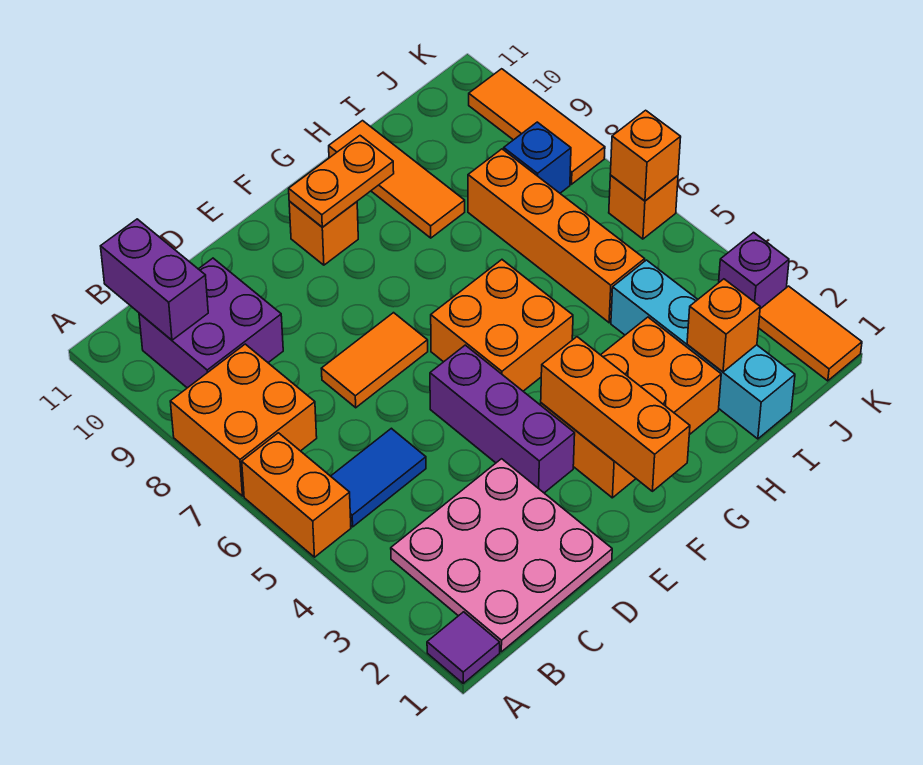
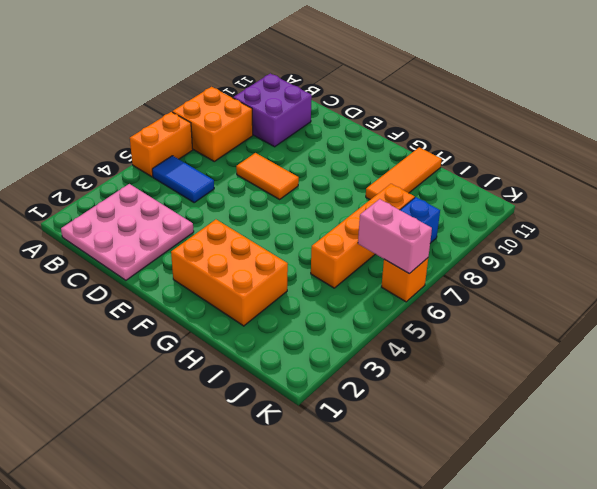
pink 1x2 brick [358,199,432,274] -> orange 1x1 brick [610,110,681,201]
none -> purple 1x1 tile [427,612,500,683]
none -> purple 1x3 brick [430,345,575,493]
none -> orange 2x2 brick [431,260,573,391]

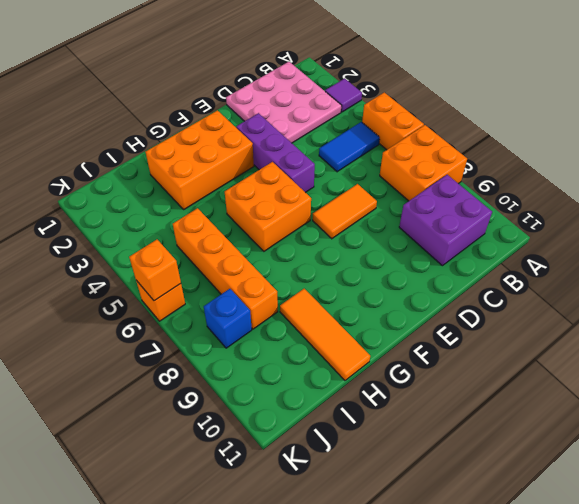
purple 1x1 tile [325,78,362,112] -> purple 1x1 tile moved to [427,612,500,683]
none -> orange 1x1 brick [289,201,358,265]
none -> cyan 1x4 brick [611,260,795,439]
none -> orange 1x2 tile [758,286,862,381]

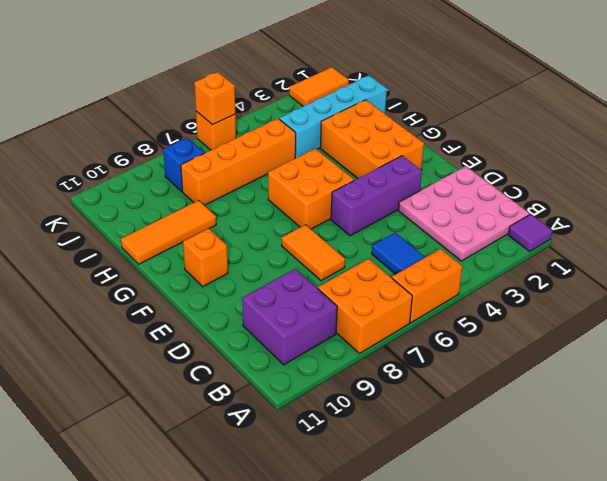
none -> purple 1x1 brick [719,233,789,309]
none -> orange 1x3 tile [469,69,605,184]
none -> purple 1x2 brick [101,219,208,340]

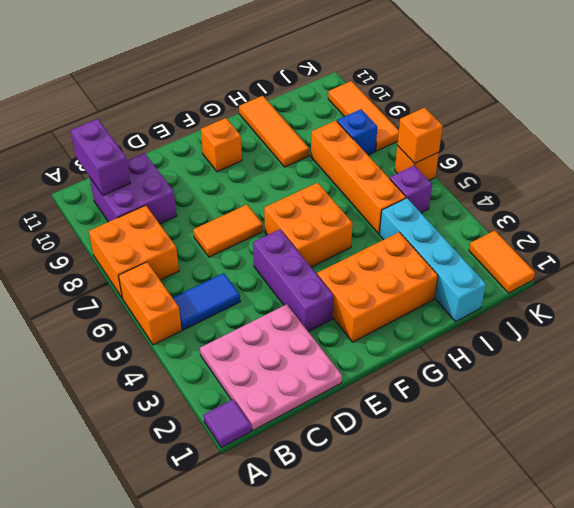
purple 1x1 brick [390,165,432,213] -> purple 1x1 brick moved to [719,233,789,309]
none -> orange 1x3 brick [541,337,690,491]
none -> orange 1x2 plate [289,136,394,227]
none -> orange 1x1 brick [687,279,760,372]

